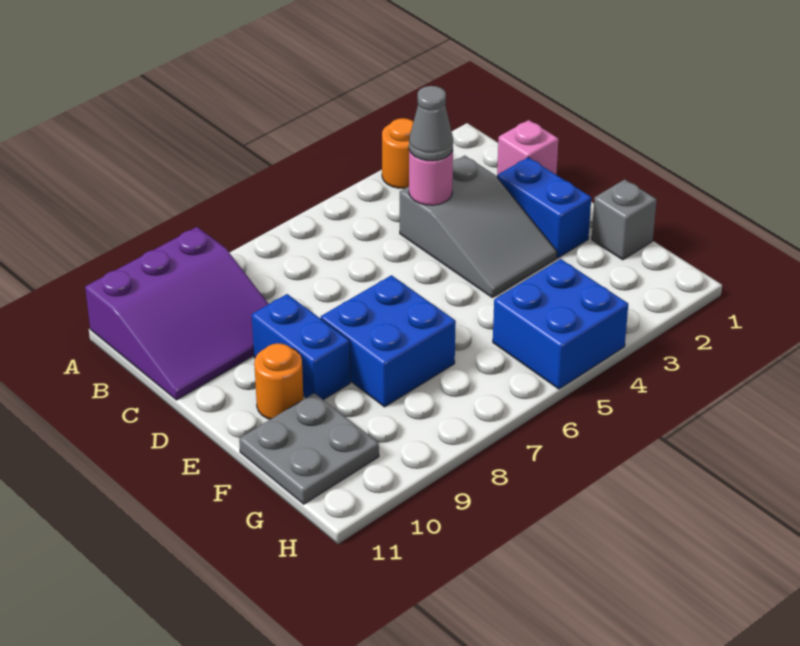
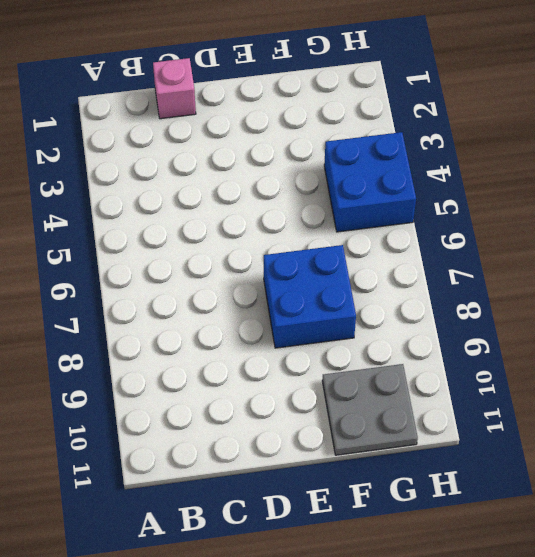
none -> orange 1x1 round brick [382,118,413,188]
none -> purple 3x3 slope [85,227,268,400]
none -> grey 2x3 slope [400,155,557,297]

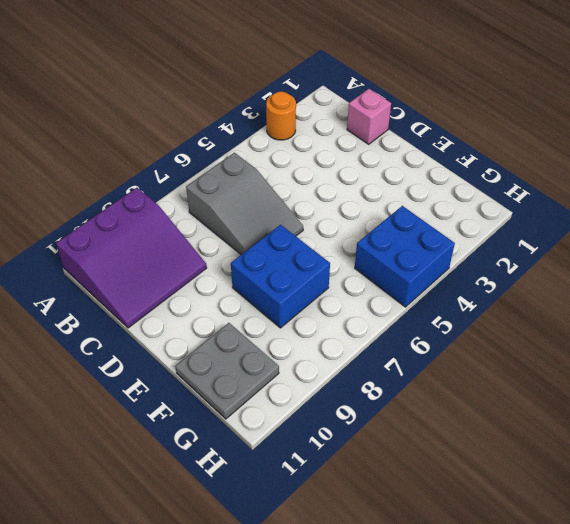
grey 2x3 slope [186,153,303,255] -> grey 2x3 slope moved to [400,155,557,297]
none -> blue 1x2 brick [497,157,591,258]
none -> blue 1x2 brick [252,294,350,400]
none -> orange 1x1 round brick [254,343,303,419]

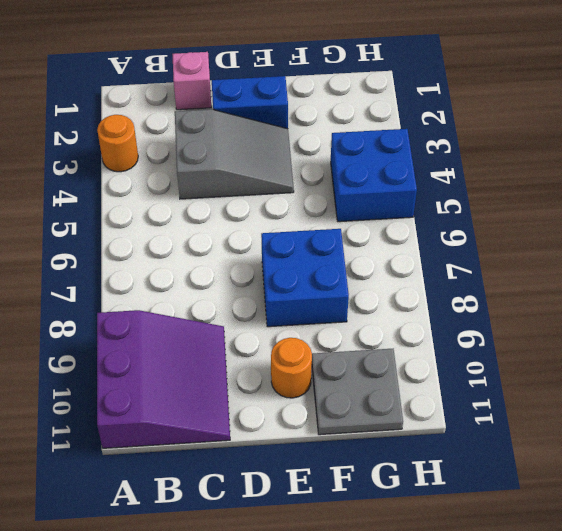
none -> blue 1x2 brick [252,294,350,400]
none -> grey 1x1 brick [592,179,657,260]
none -> pink 1x1 round brick [409,150,453,205]

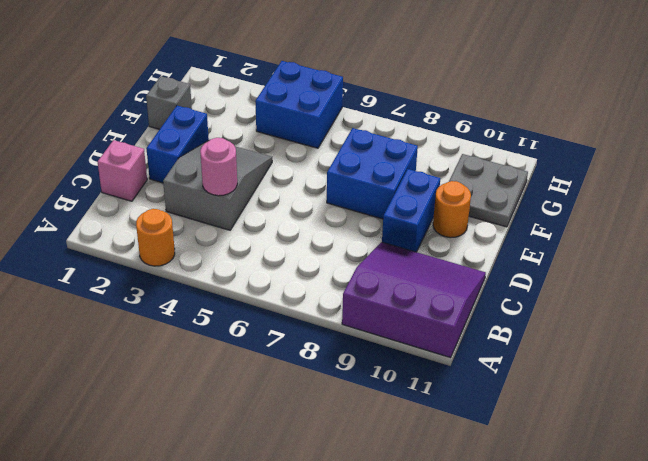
none -> grey 1x1 cone [409,86,453,161]

